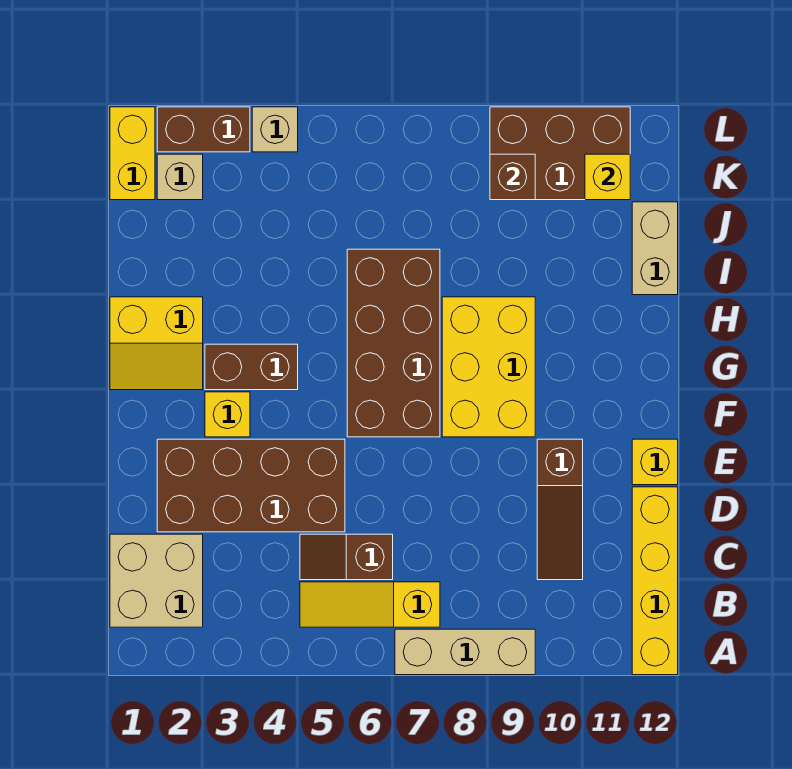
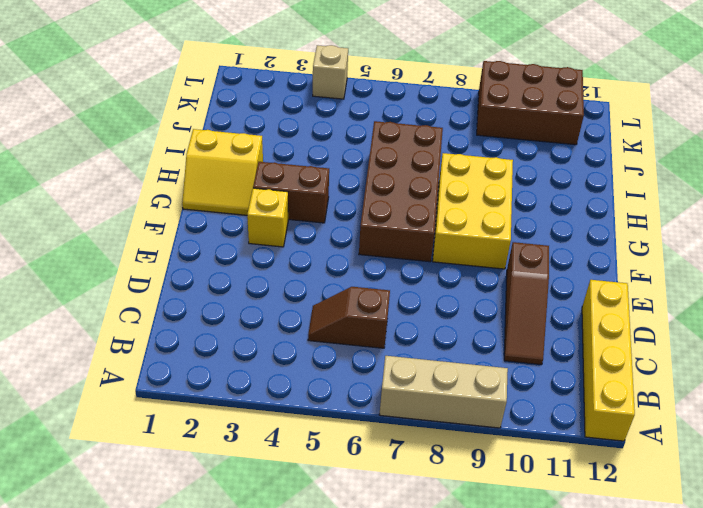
none -> tan 2x2 brick [110,534,203,627]
none -> yellow 1x3 slope [300,582,440,627]
none -> brown 2x4 brick [157,439,345,532]

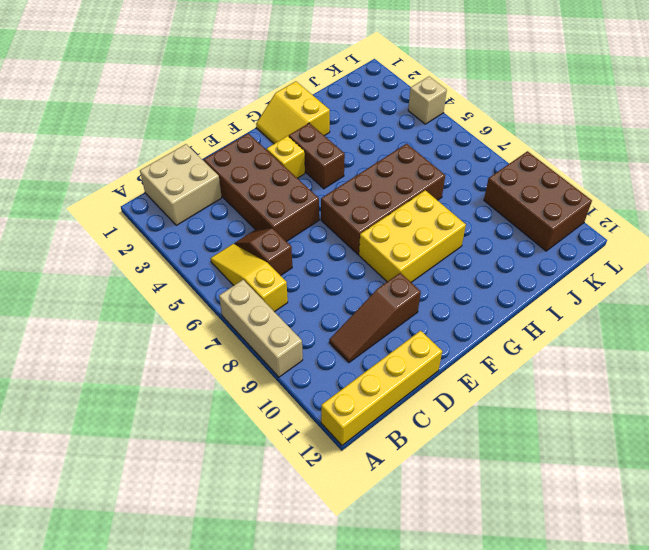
none -> yellow 1x1 brick [632,439,678,485]
none -> tan 1x2 brick [632,202,678,295]
none -> yellow 1x2 brick [110,107,155,200]

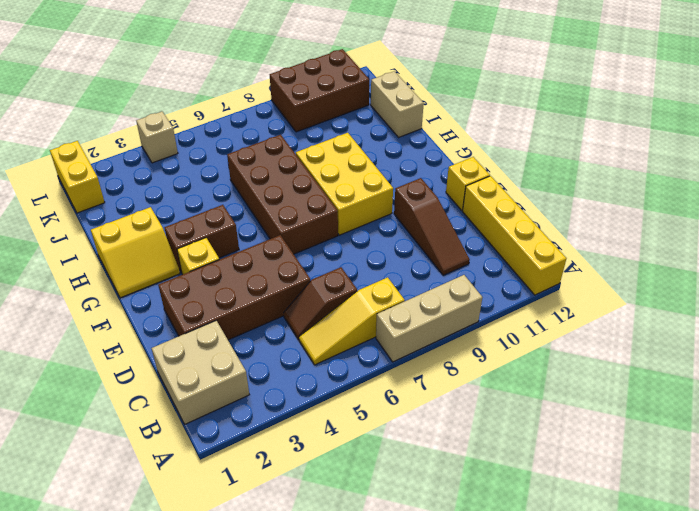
none -> tan 1x1 brick [157,154,203,200]
none -> brown 1x2 brick [157,107,250,152]
none -> brown 1x1 brick [490,154,535,200]

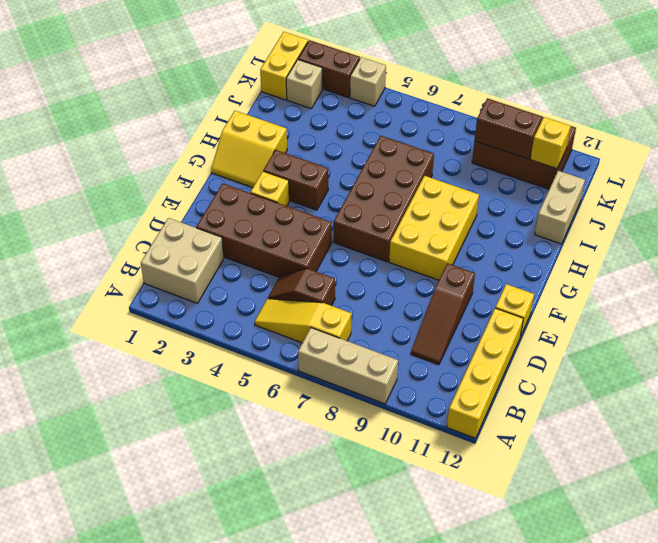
brown 1x2 brick [475,98,542,159] -> brown 1x1 brick [490,154,535,200]

